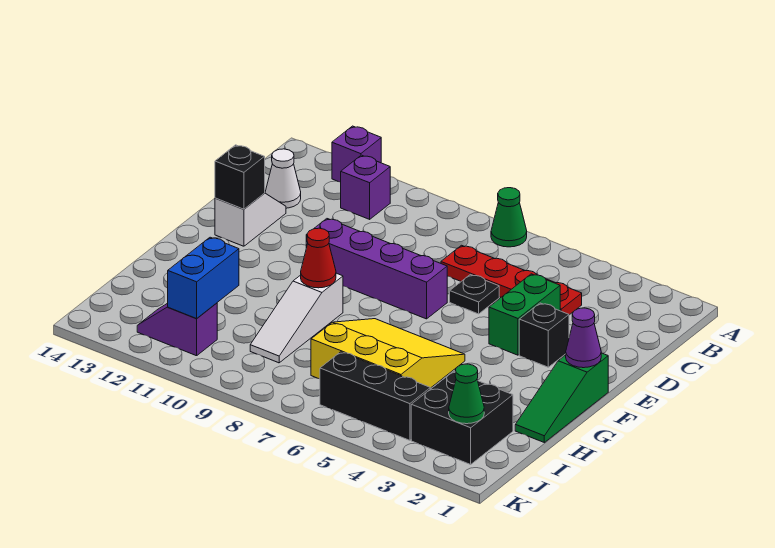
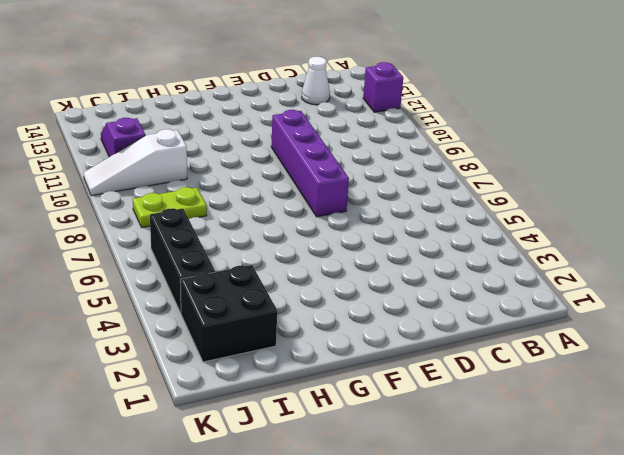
lime 1x2 plate [133,187,207,228] -> none
white 1x3 slope [84,129,187,196] -> white 1x3 slope moved to [250,273,343,363]
none -> green 1x1 cone [491,188,527,247]
none -> purple 1x1 brick [341,155,390,219]
none -> red 1x4 plate [441,245,582,315]

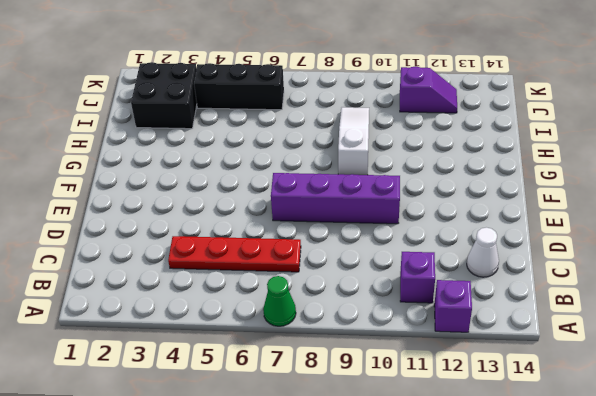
none -> green 1x2 brick [489,274,560,355]
none -> black 1x1 plate [450,275,499,314]
none -> white 1x2 slope [215,193,286,246]

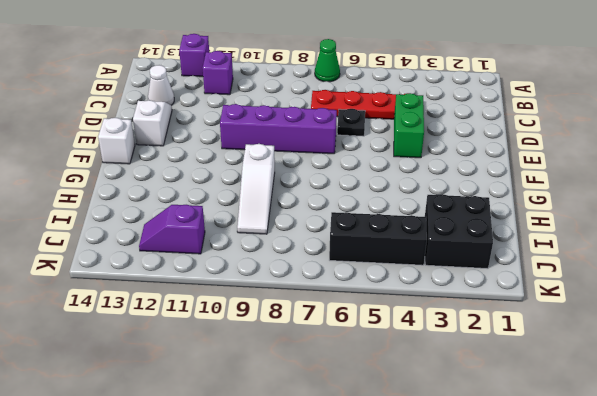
white 1x1 brick [98,118,135,164] -> none
none -> black 1x1 brick [519,303,569,367]
none -> green 1x3 slope [515,353,608,442]
none -> yellow 3x3 slope [311,319,465,388]

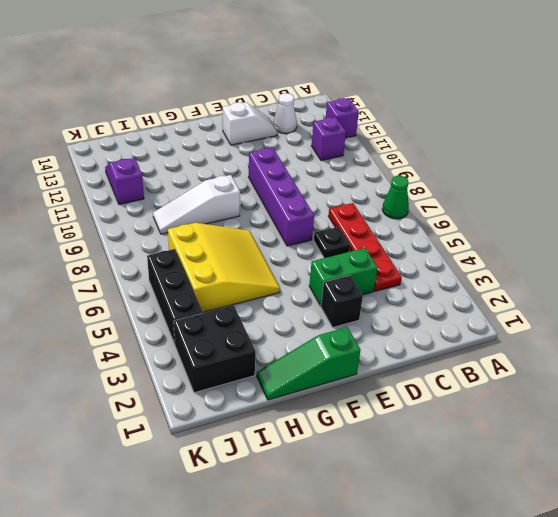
none -> black 1x1 brick [215,145,265,209]
none -> purple 1x1 cone [566,308,601,368]
none -> red 1x1 cone [301,228,336,288]

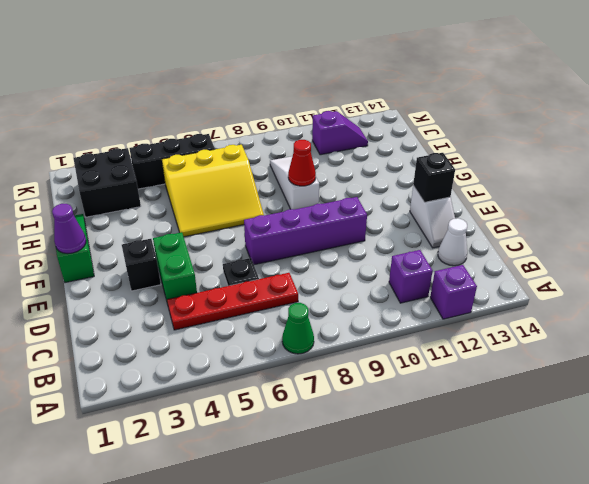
none -> blue 1x2 brick [168,237,239,318]
none -> green 1x1 cone [449,364,484,424]

